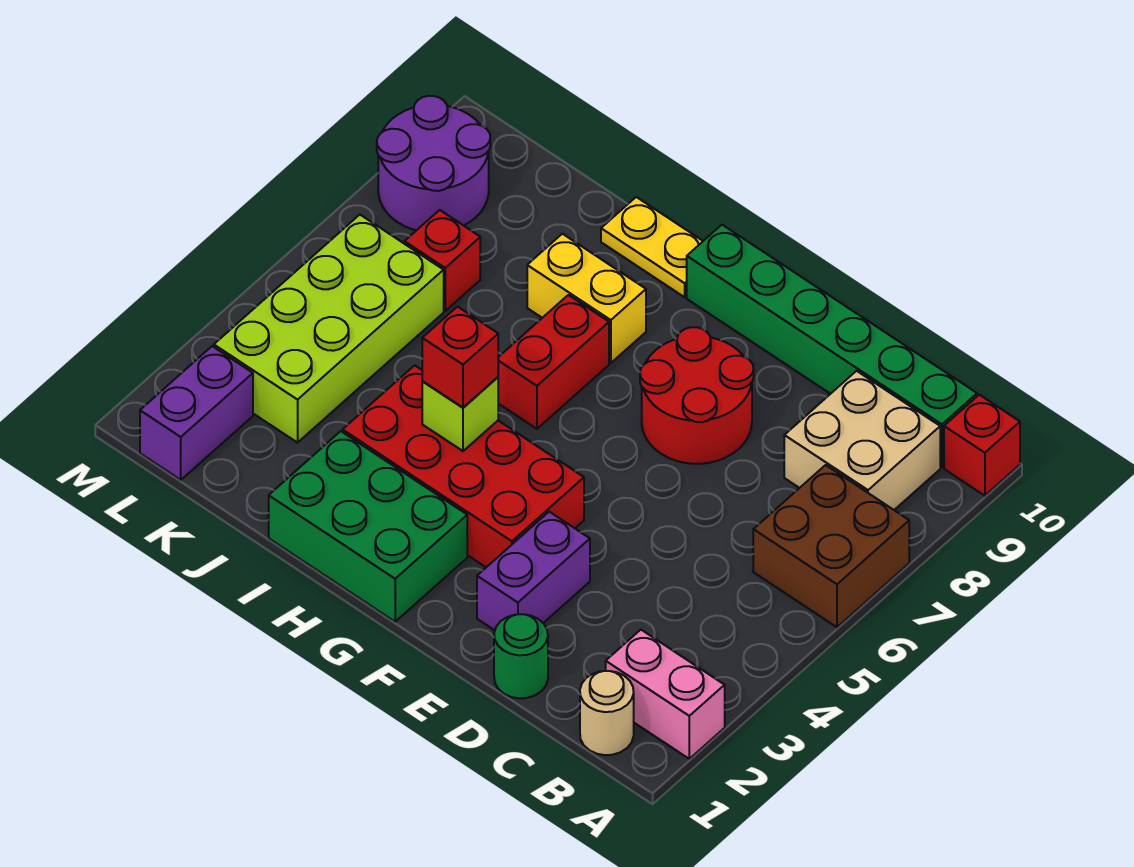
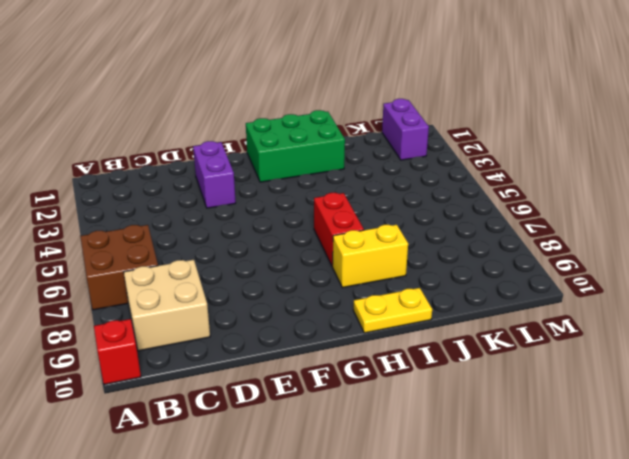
none -> pink 1x2 brick [606,630,725,759]
none -> tan 1x1 round brick [580,671,634,755]
none -> green 1x6 brick [687,225,977,467]

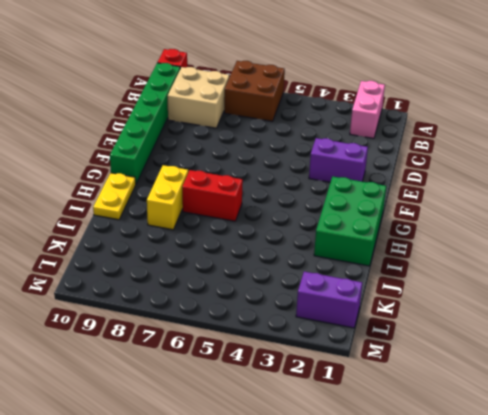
none -> tan 1x1 round brick [580,671,634,755]
none -> green 1x1 round brick [494,614,548,698]
none -> red 2x2 round brick [640,327,754,464]

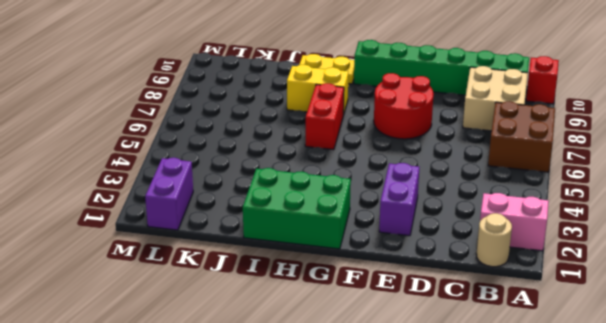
none -> green 1x1 round brick [494,614,548,698]
none -> red 2x4 brick [343,365,584,567]
none -> lime 2x4 brick [214,215,444,443]

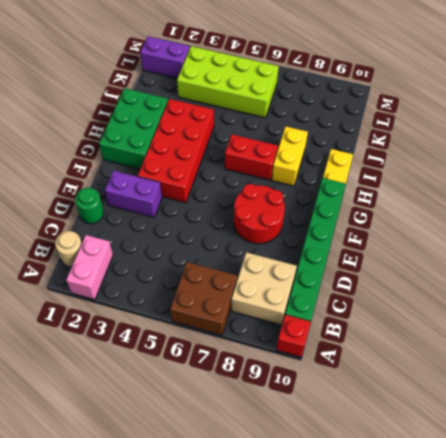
none -> red 1x1 brick [404,210,480,311]
none -> purple 2x2 round brick [377,96,490,230]
none -> lime 1x1 brick [422,377,498,451]

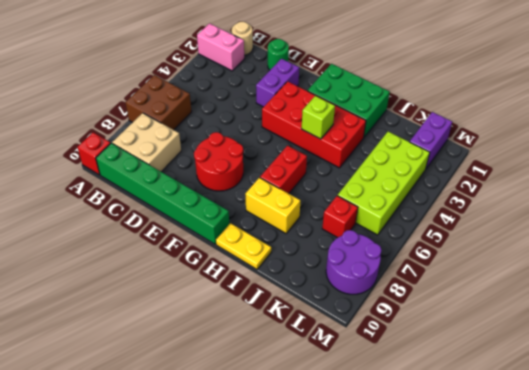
none -> red 1x1 brick [422,307,498,408]

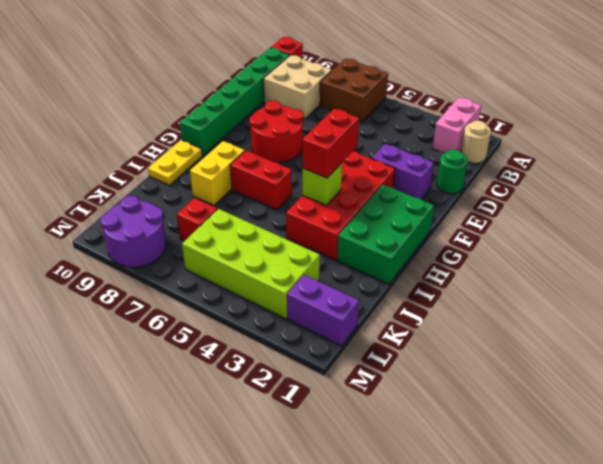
red 1x2 brick [302,109,359,178] -> red 1x1 brick [422,307,498,408]

